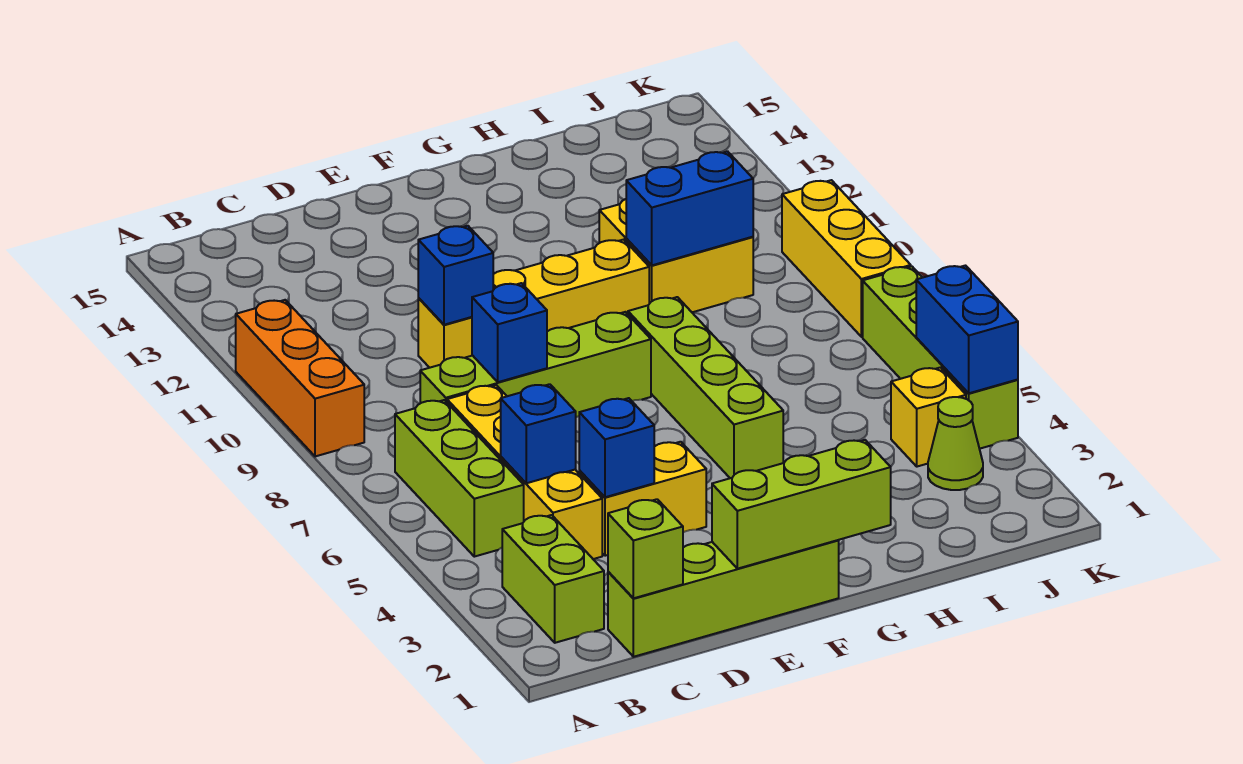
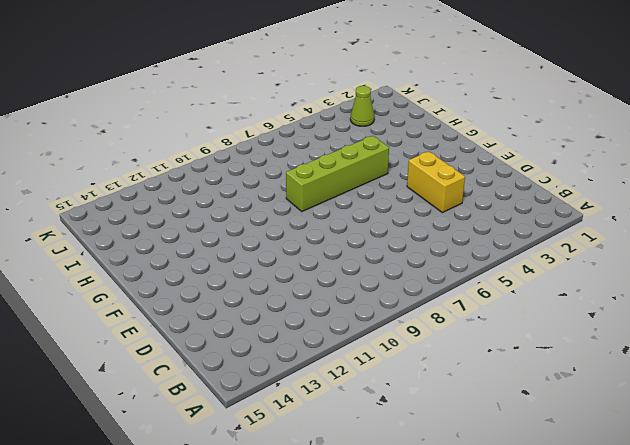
none -> orange 1x3 brick [236,300,364,456]
none -> lime 1x2 brick [502,515,604,643]
none -> lime 1x3 brick [395,400,524,557]

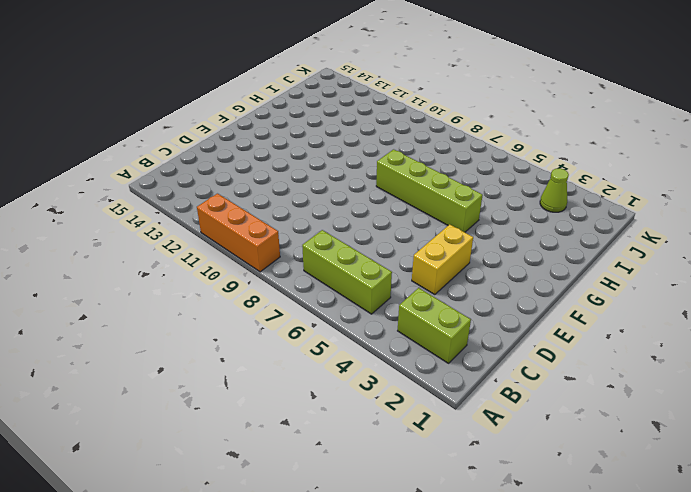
none -> lime 1x4 brick [608,540,839,657]
none -> yellow 1x4 brick [447,385,602,559]
none -> lime 1x4 brick [420,312,651,417]

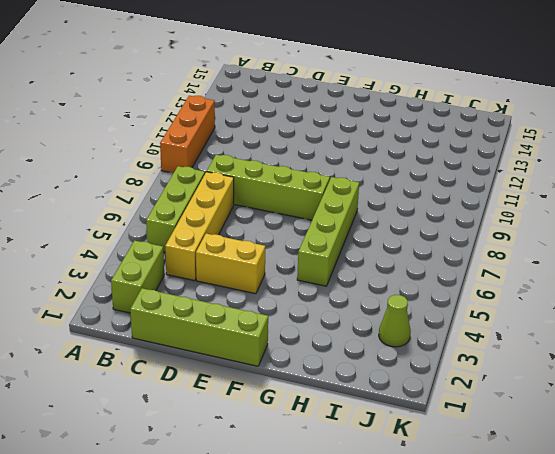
none -> yellow 1x4 brick [418,240,649,368]
none -> yellow 2x2 brick [599,199,753,312]
none -> yellow 1x1 brick [891,368,966,467]

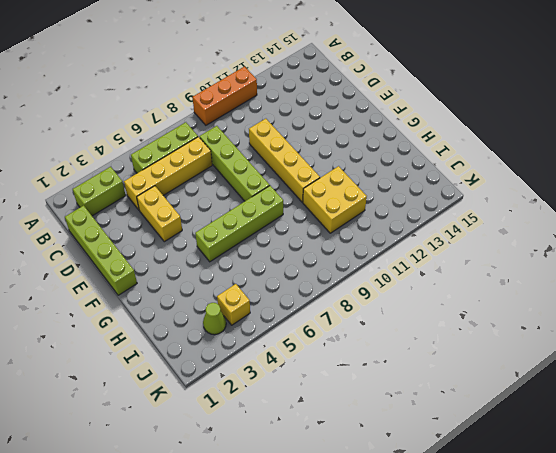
none -> lime 1x4 brick [863,266,1018,449]
none -> yellow 1x3 brick [782,180,911,337]
none -> lime 1x1 brick [608,499,683,598]

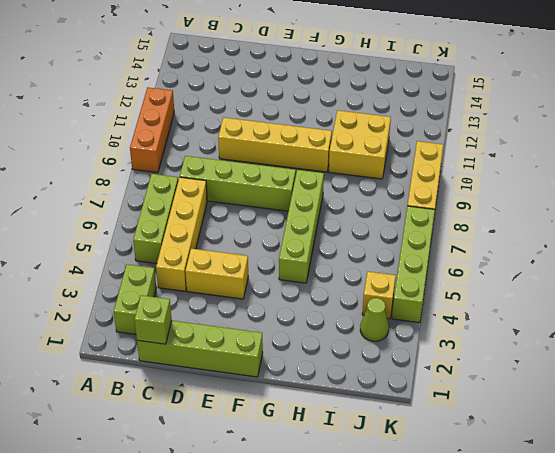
none -> blue 1x1 brick [501,384,576,483]
none -> blue 1x1 brick [579,398,654,497]
none -> blue 1x1 brick [472,283,547,382]

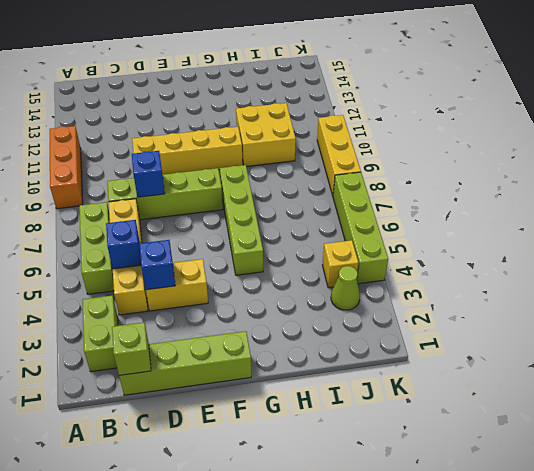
none -> blue 1x1 brick [418,226,493,325]
none -> lime 1x3 brick [712,440,891,569]
none -> blue 1x2 brick [626,151,753,265]

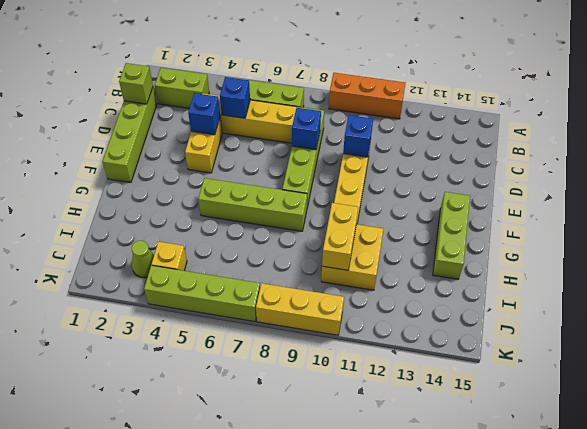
lime 1x3 brick [433,192,470,279] -> lime 1x3 brick moved to [712,440,891,569]
yellow 1x2 brick [322,203,358,270] -> blue 1x2 brick [626,151,753,265]
none -> blue 1x2 brick [916,266,1018,393]

